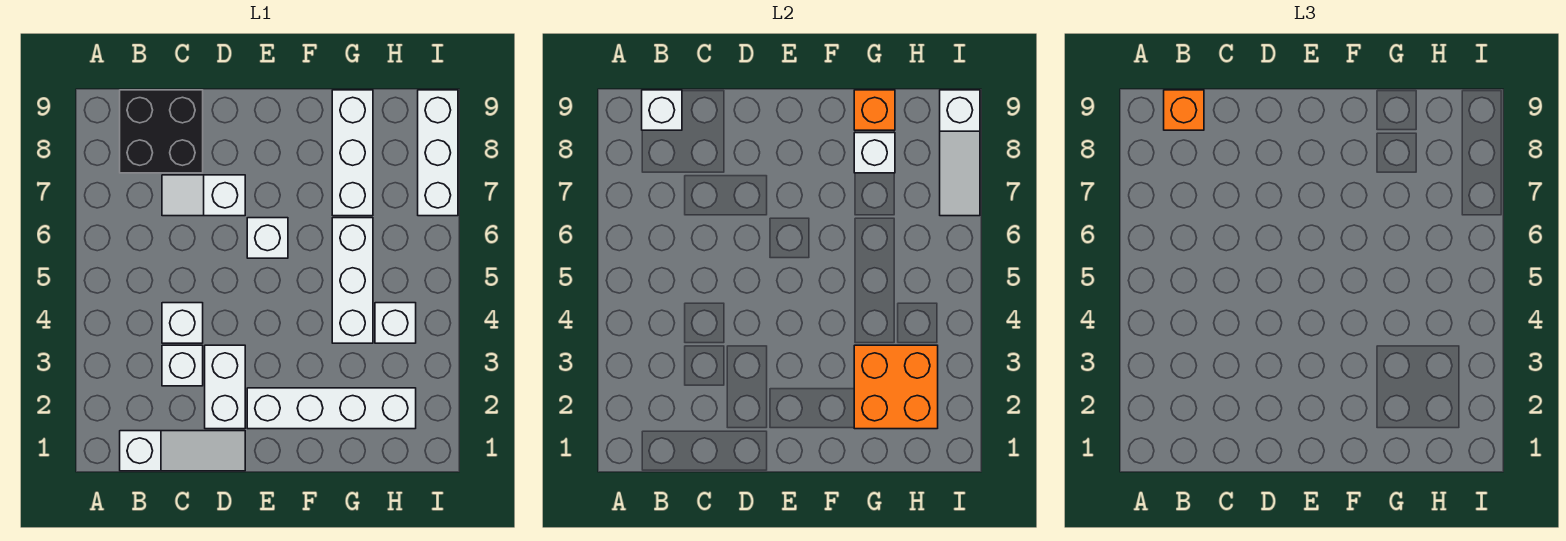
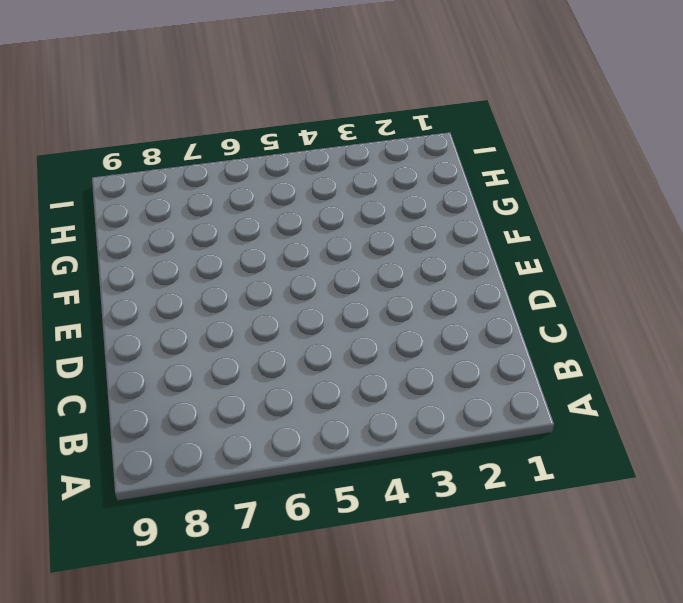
none -> white 1x3 slope [120,431,245,471]
none -> black 2x2 brick [120,90,203,173]
none -> white 1x1 brick [162,345,203,386]

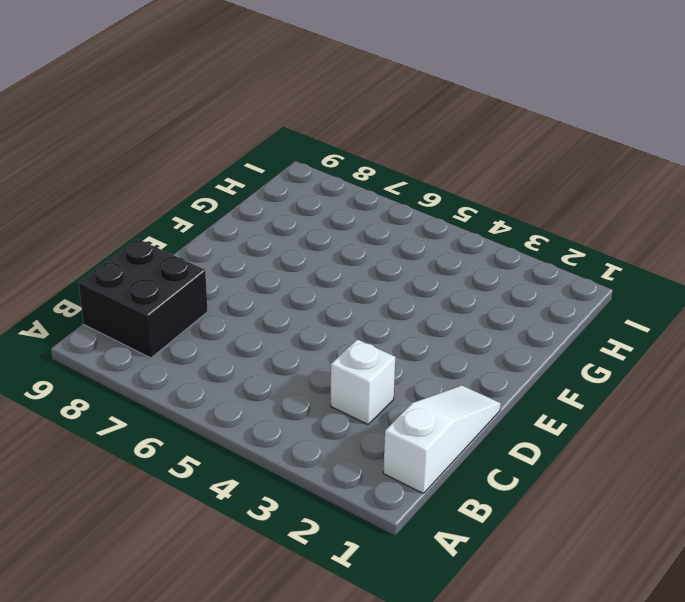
none -> white 1x1 brick [162,303,203,343]
none -> white 1x2 slope [162,175,245,216]
none -> white 1x2 brick [205,345,245,429]

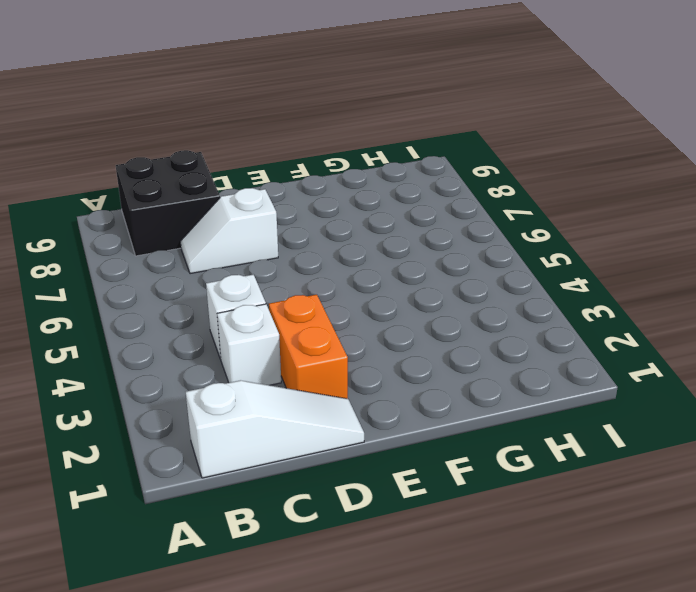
orange 1x2 brick [269,295,348,399] -> white 1x2 brick [205,345,245,429]
none -> white 1x4 brick [247,388,416,429]
none -> white 1x1 brick [247,218,288,258]
none -> white 1x3 brick [332,218,373,343]

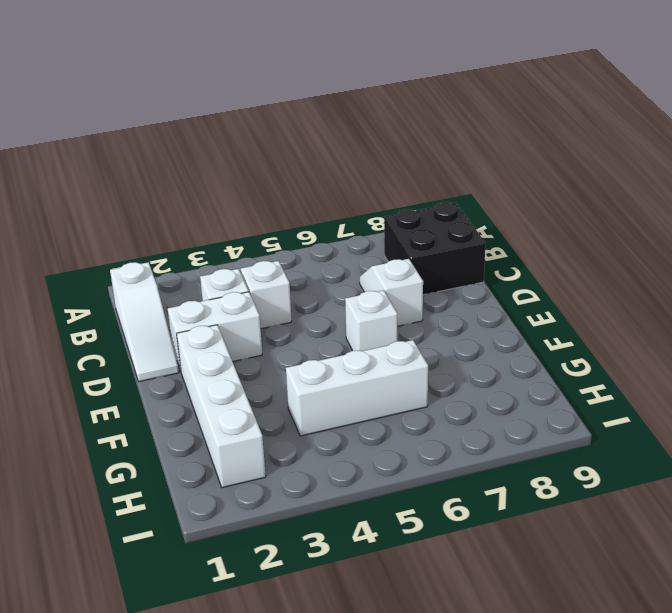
none -> white 1x3 brick [332,90,373,216]
none -> white 1x1 brick [375,303,416,343]
none -> white 1x3 brick [418,90,458,216]

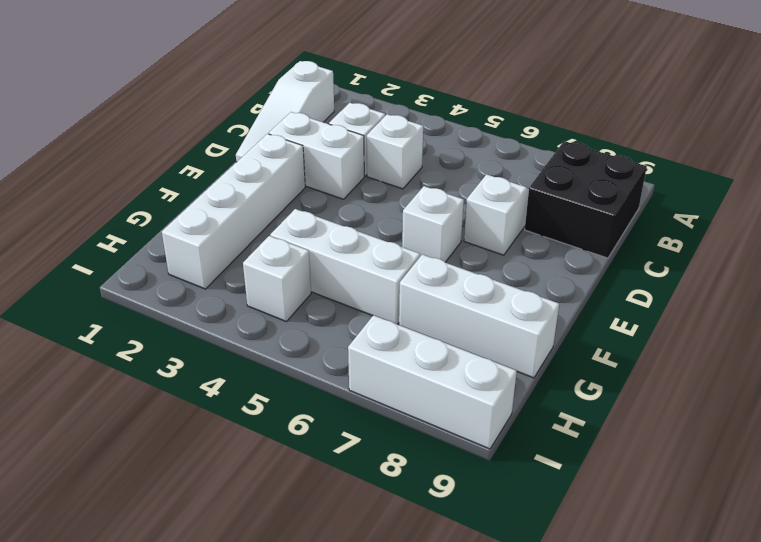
none -> white 1x1 brick [642,90,682,130]
none -> orange 2x2 brick [854,345,938,429]
none -> white 1x1 brick [854,133,895,173]

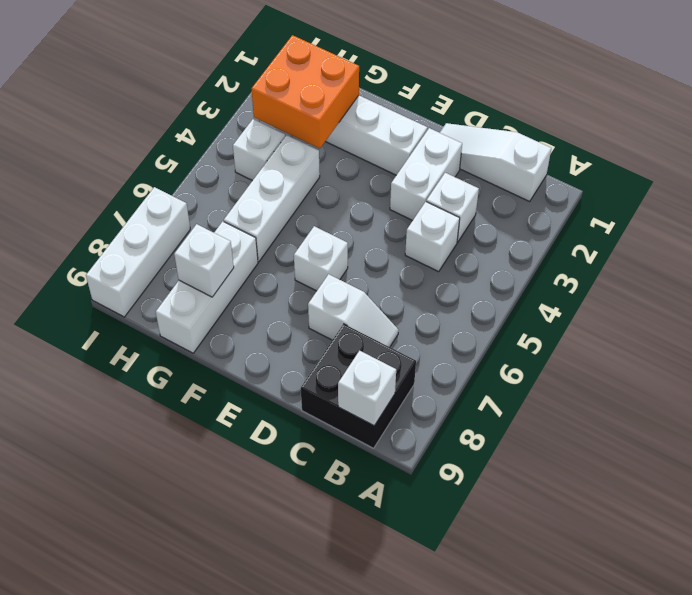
none -> orange 1x1 brick [854,90,895,130]
none -> white 1x3 slope [940,90,980,216]
none -> orange 1x1 brick [1164,90,1204,130]

